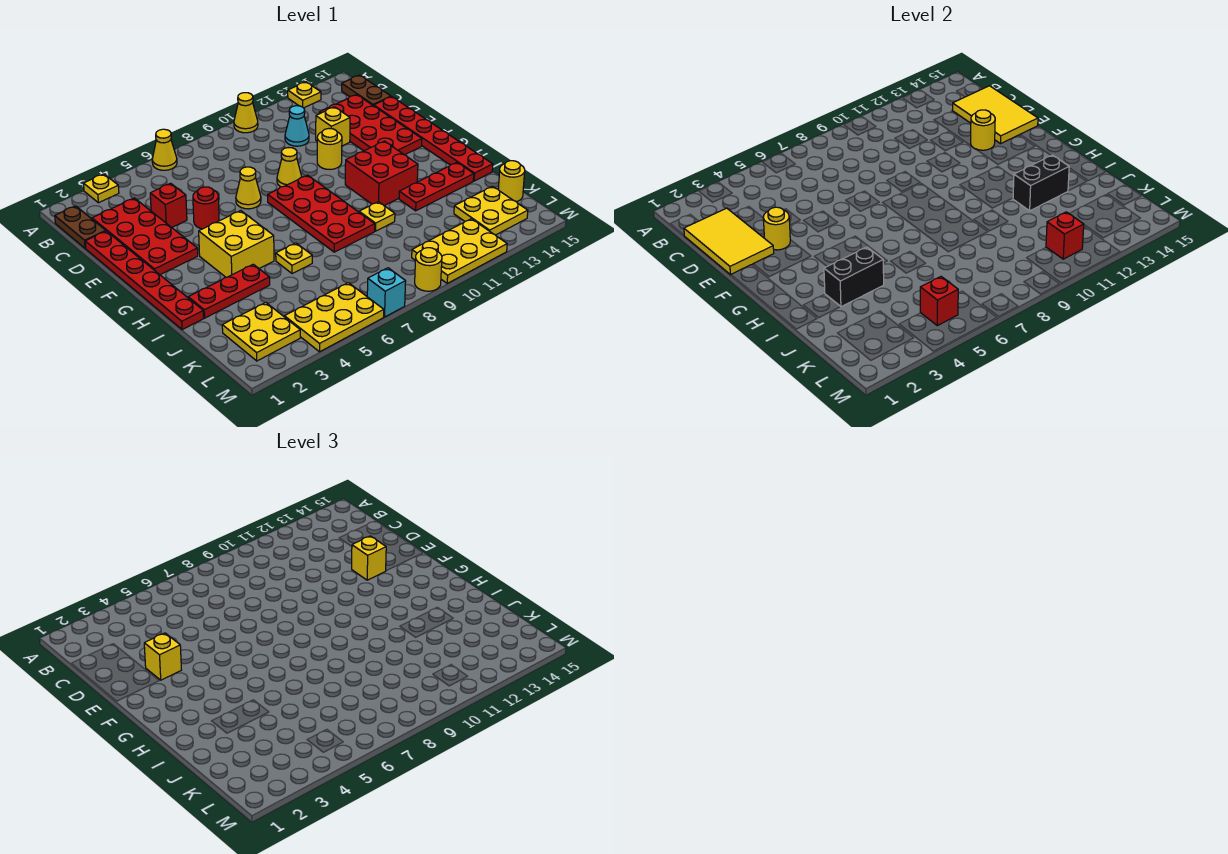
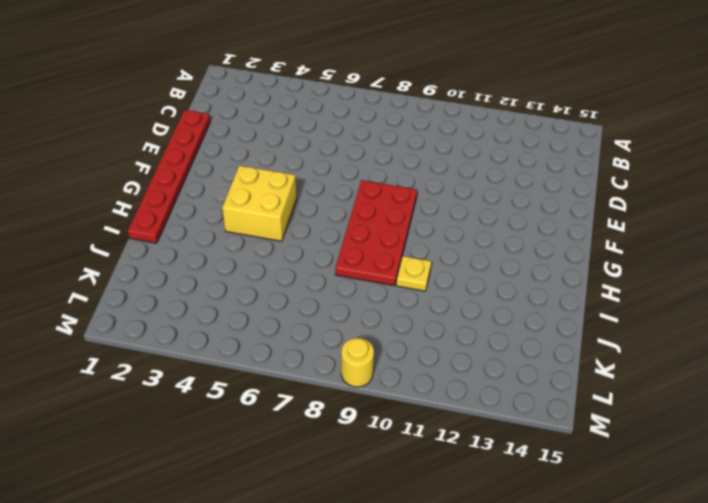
none -> yellow 1x1 plate [84,174,119,203]
none -> yellow 1x1 cone [152,129,177,170]
none -> yellow 1x1 cone [234,93,258,133]
none -> yellow 1x1 plate [288,82,321,108]

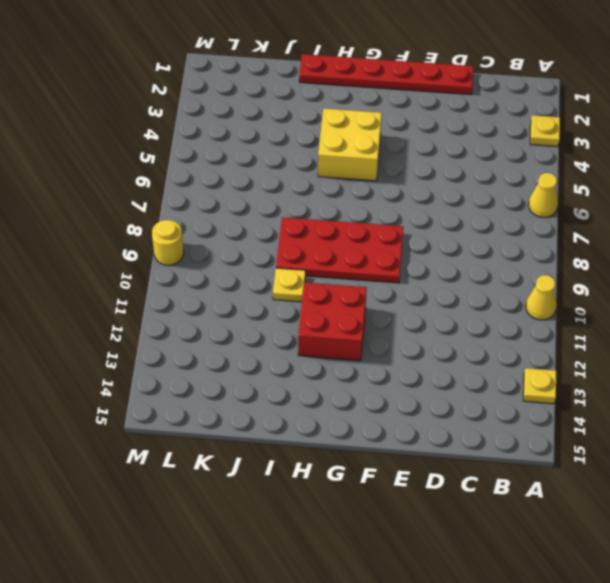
none -> brown 1x2 plate [55,206,105,248]
none -> brown 1x2 plate [342,75,391,106]
none -> red 2x4 plate [92,198,198,275]
none -> cyan 1x1 cone [285,106,309,146]

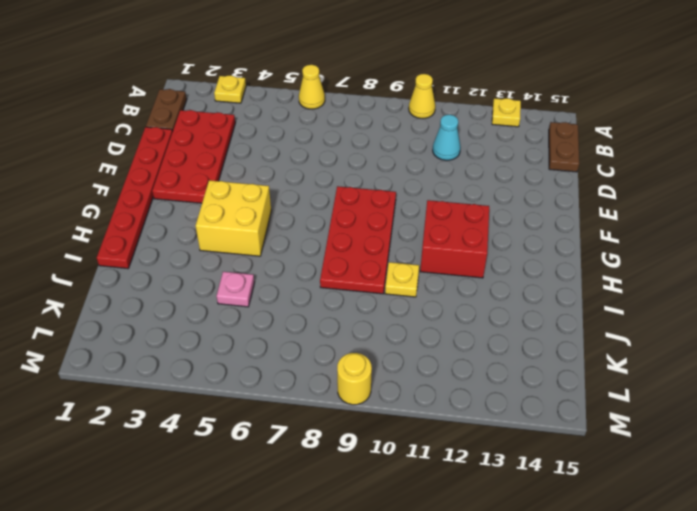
pink 1x1 plate [216,272,254,307] -> none
none -> red 2x4 plate [319,95,422,155]
none -> red 1x1 brick [150,183,187,227]
none -> yellow 1x1 brick [316,107,350,146]
none -> red 1x6 plate [374,97,493,181]

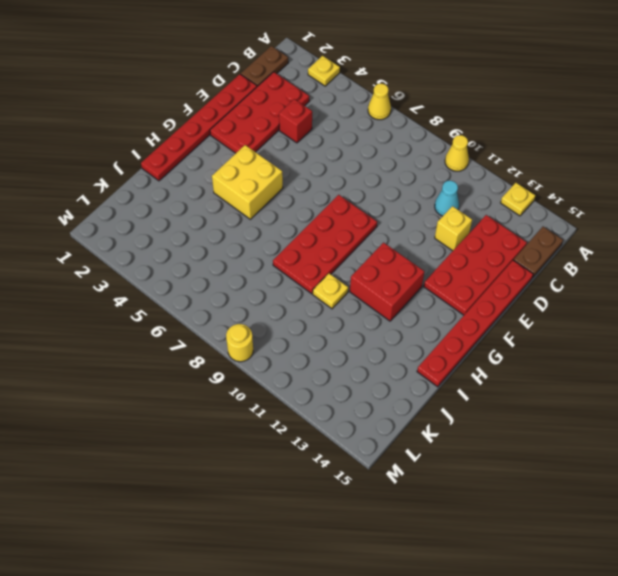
none -> red 1x1 round brick [193,187,219,229]
none -> yellow 1x1 cone [236,167,261,209]
none -> yellow 1x1 cone [277,148,302,187]
none -> yellow 1x1 round brick [317,128,342,169]

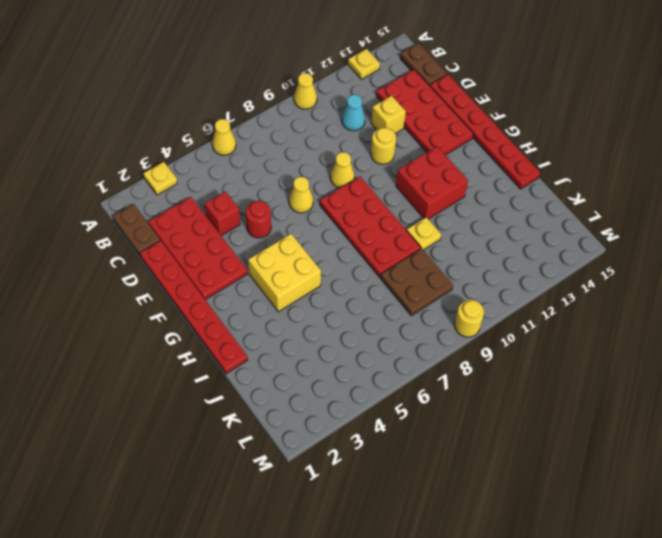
brown 2x2 plate [380,248,453,316] -> none
none -> red 1x3 plate [188,264,270,318]
none -> yellow 1x1 plate [276,243,312,274]
none -> red 1x3 plate [399,163,474,211]
none -> yellow 2x2 plate [222,303,300,361]

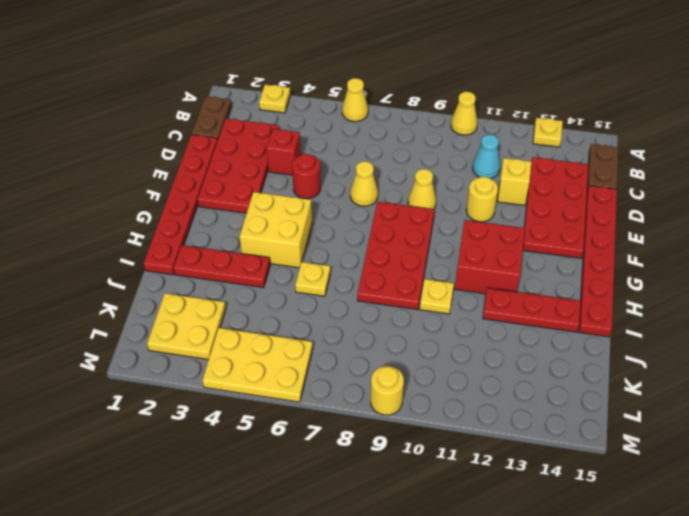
none -> yellow 2x2 plate [454,186,528,235]
none -> yellow 1x1 round brick [498,161,525,202]
none -> yellow 2x3 plate [412,219,507,283]
none -> cyan 1x1 brick [367,268,406,317]

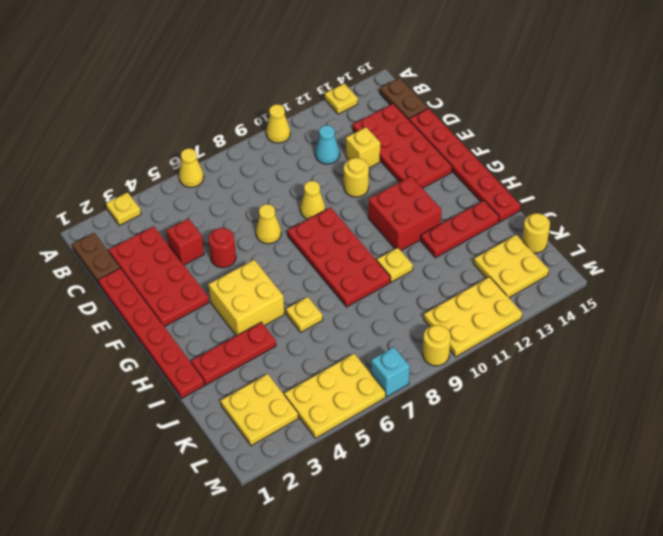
none -> yellow 2x3 tile [684,208,774,275]
none -> yellow 2x3 tile [952,86,1038,144]
none -> yellow 1x1 round brick [763,207,790,250]
none -> yellow 1x1 round brick [971,110,995,150]

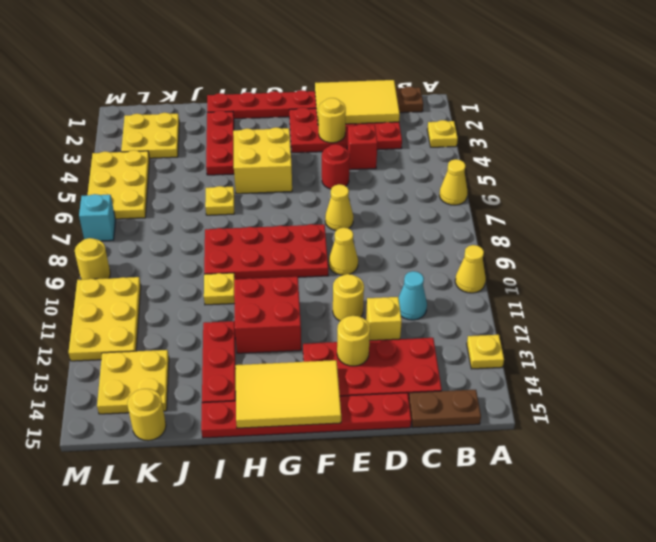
yellow 2x3 tile [236,360,341,428] -> yellow 2x3 tile moved to [952,86,1038,144]
none -> black 1x2 brick [824,247,884,307]
none -> black 1x2 brick [1013,155,1069,211]
none -> red 1x1 brick [920,277,958,326]
none -> red 1x1 brick [1046,212,1084,259]

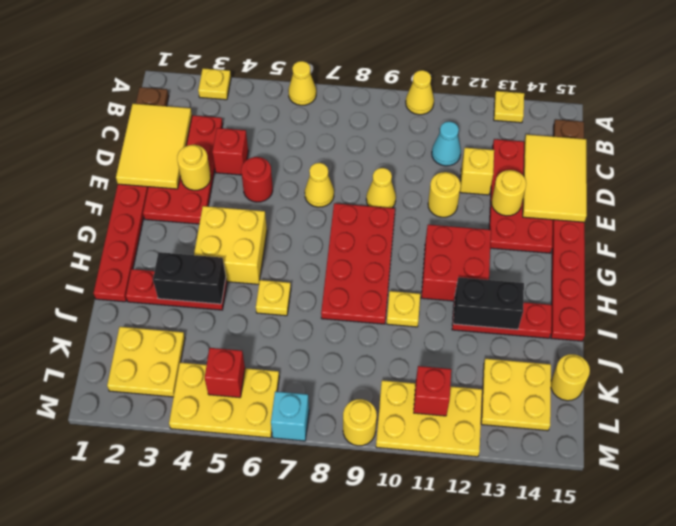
none -> yellow 1x1 brick [144,633,181,680]
none -> yellow 1x1 brick [352,536,386,580]

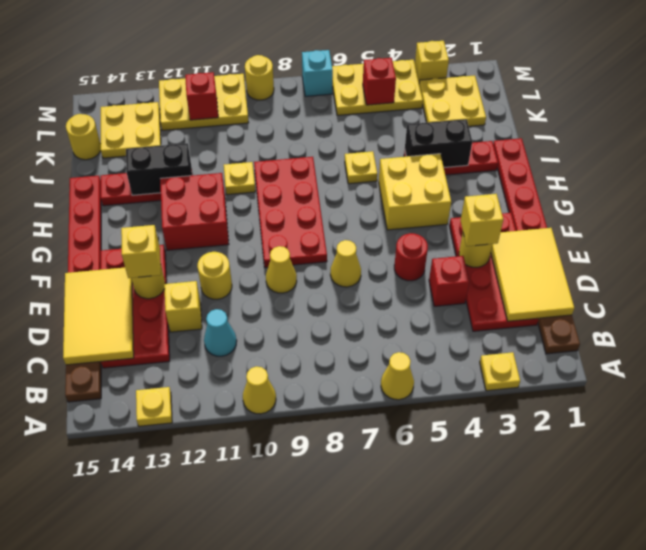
yellow 1x1 brick [415,41,449,83] -> none

